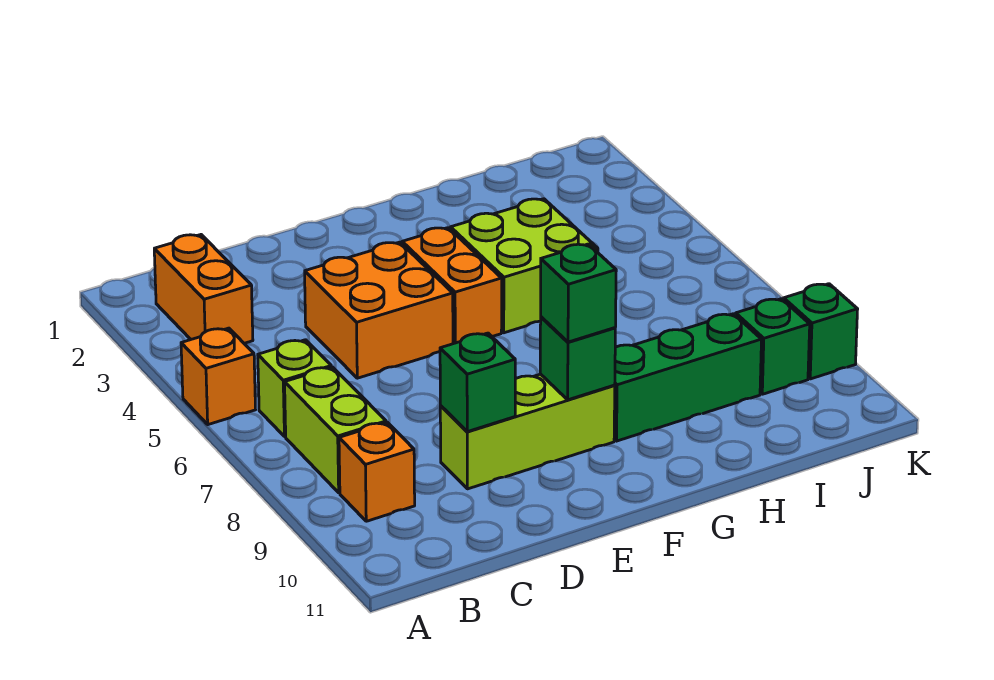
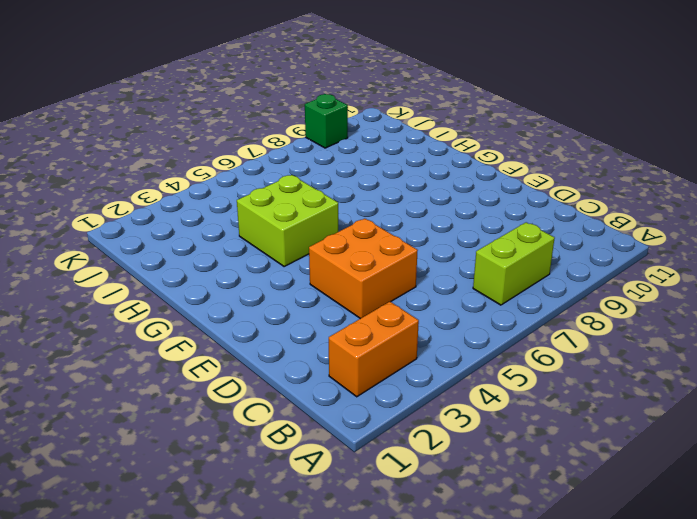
none -> orange 1x1 brick [181,328,255,425]
none -> lime 1x1 brick [258,340,331,437]
none -> orange 1x1 brick [339,422,415,521]

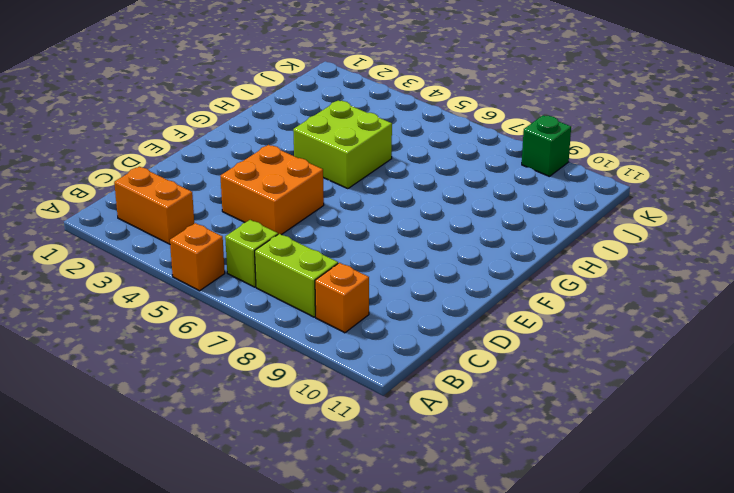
none -> lime 1x3 brick [440,374,615,489]
none -> orange 1x2 brick [402,228,502,344]
none -> green 1x3 brick [614,314,761,441]

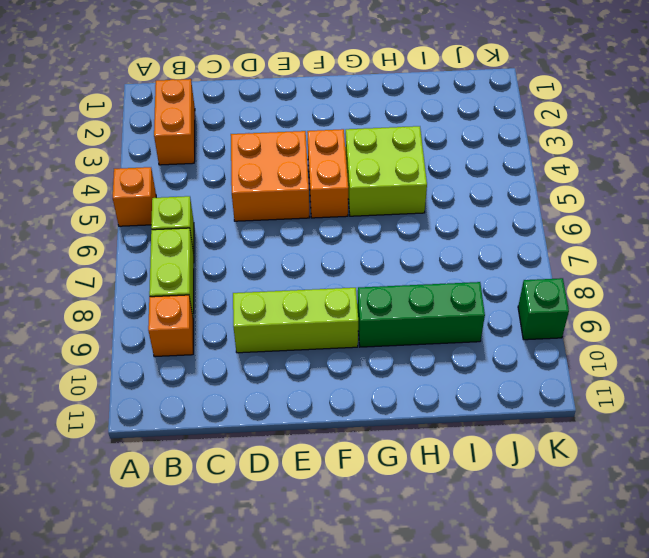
none -> green 1x1 brick [736,299,810,394]
none -> green 1x1 brick [440,333,515,432]
none -> green 1x1 brick [540,317,615,400]

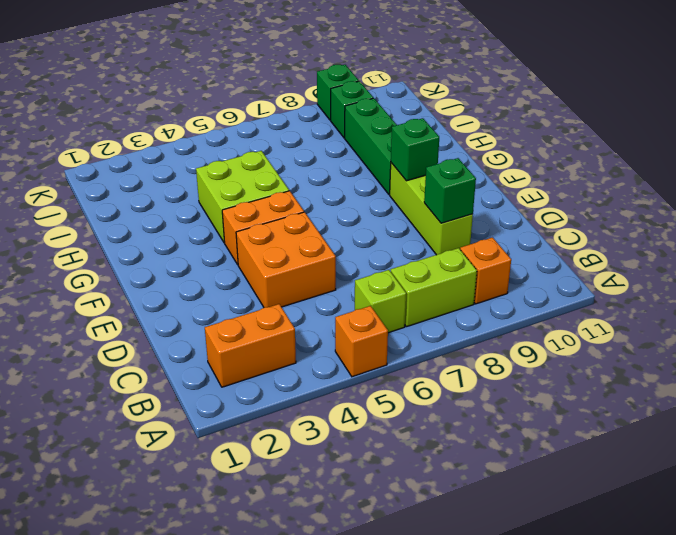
none -> green 1x1 brick [541,244,616,342]

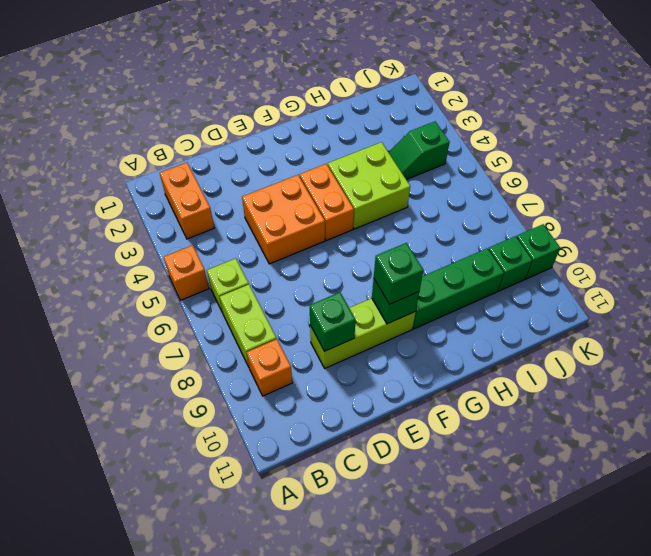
green 1x2 slope [389,122,450,180] -> none

